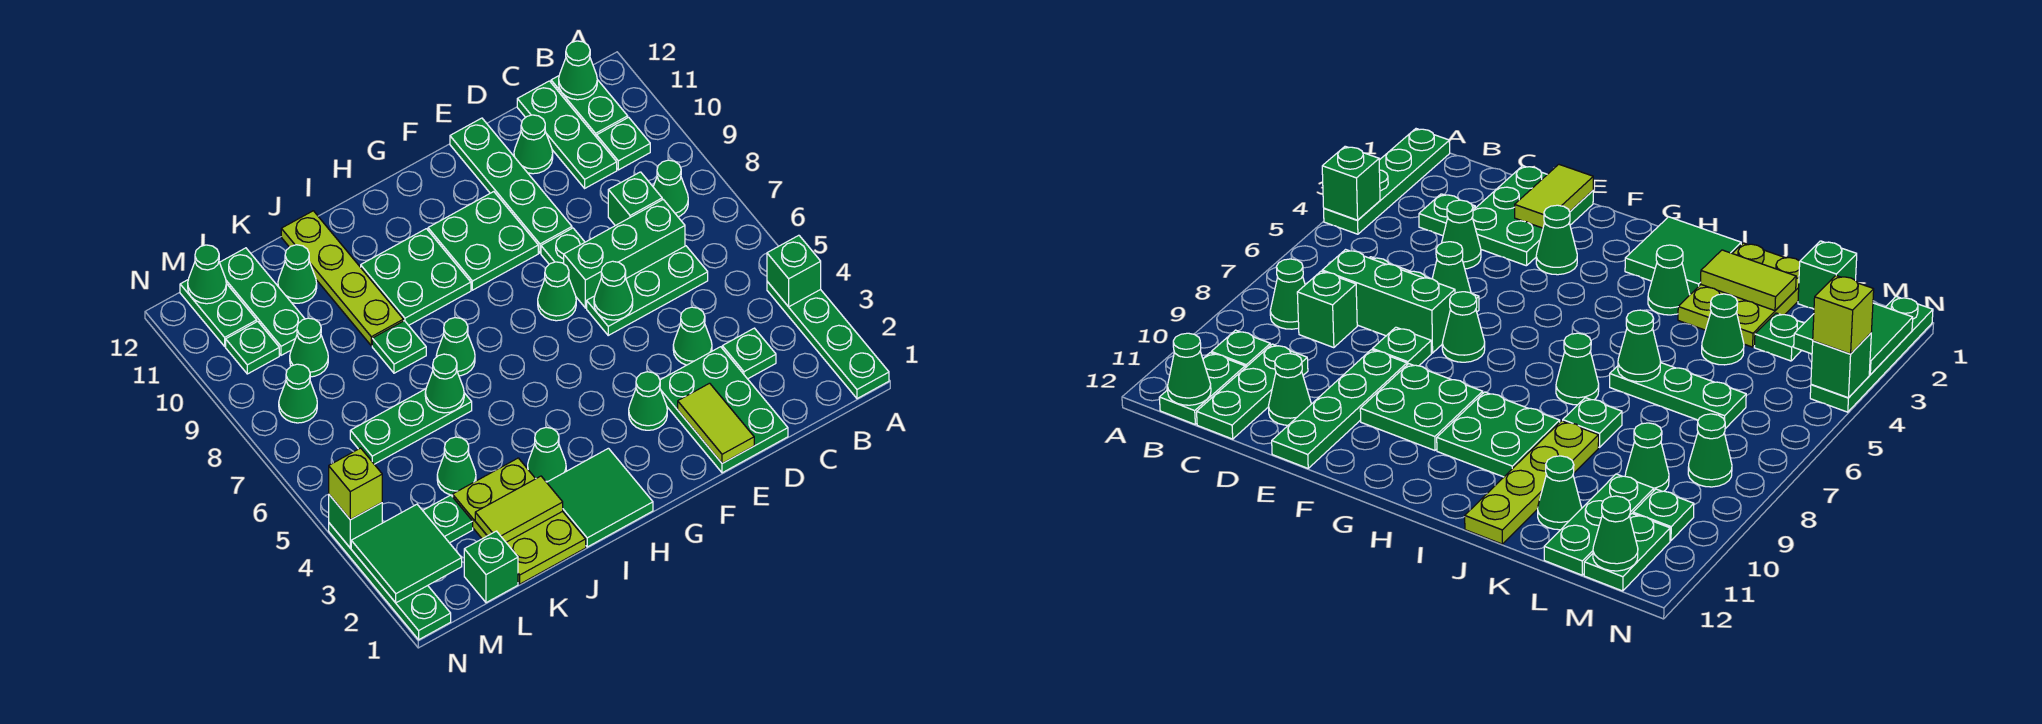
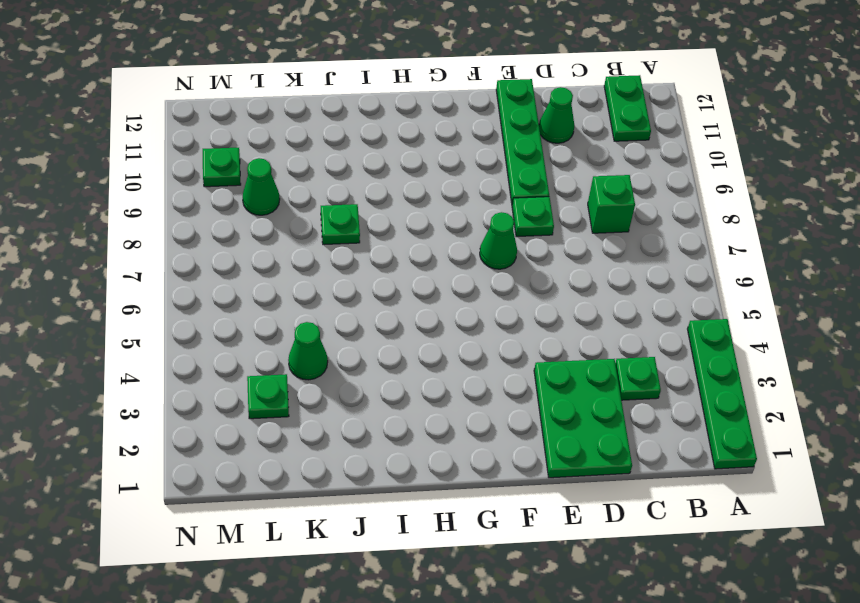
none -> green 1x1 cone [653,160,688,217]
none -> green 1x1 plate [597,117,650,170]
none -> green 1x3 plate [587,246,708,335]
none -> green 1x3 brick [564,200,685,308]

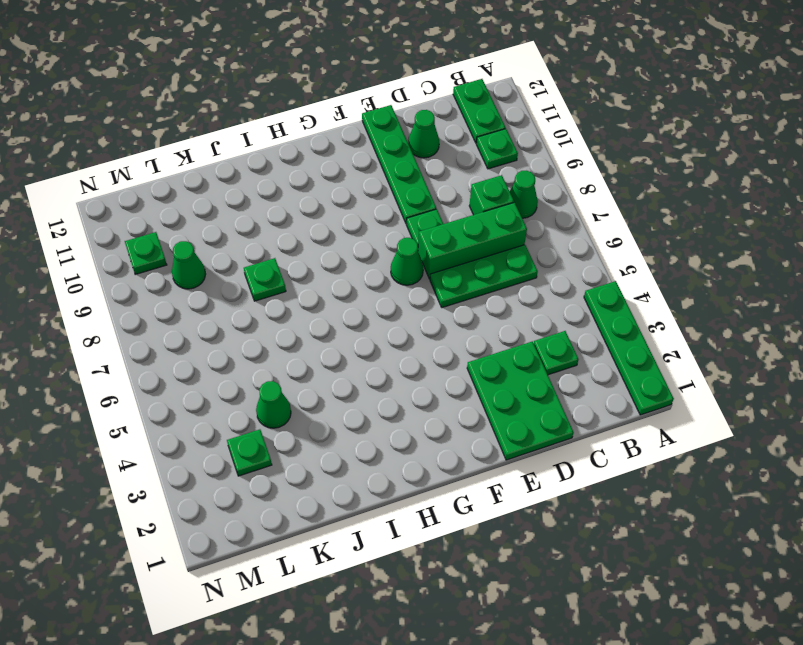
none -> green 1x3 plate [517,81,617,188]
none -> green 1x1 cone [673,307,712,365]
none -> green 1x1 cone [629,372,667,430]
none -> green 2x2 plate [428,192,538,290]

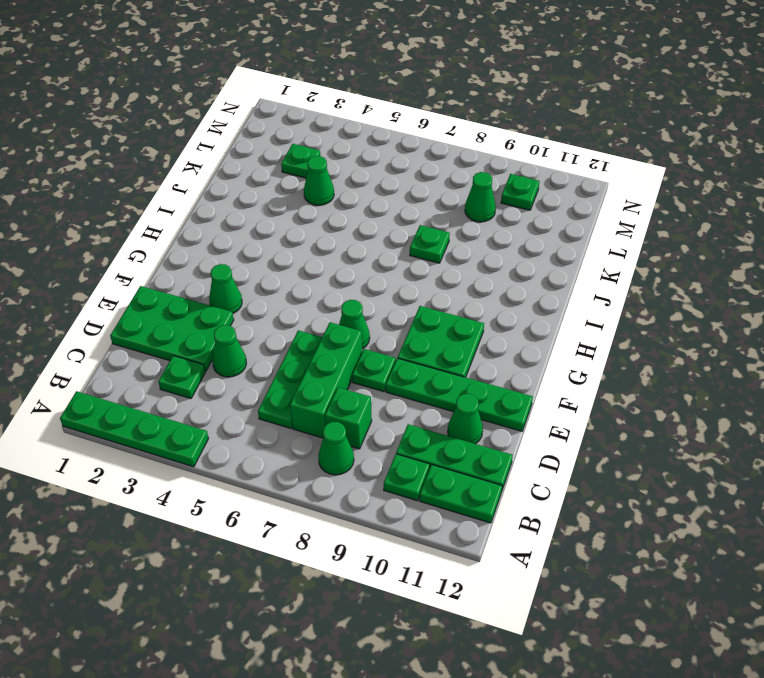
none -> green 2x2 tile [547,448,653,547]
none -> green 2x2 plate [361,229,471,325]
none -> green 1x1 cone [528,427,566,482]
none -> green 1x1 cone [436,318,475,376]

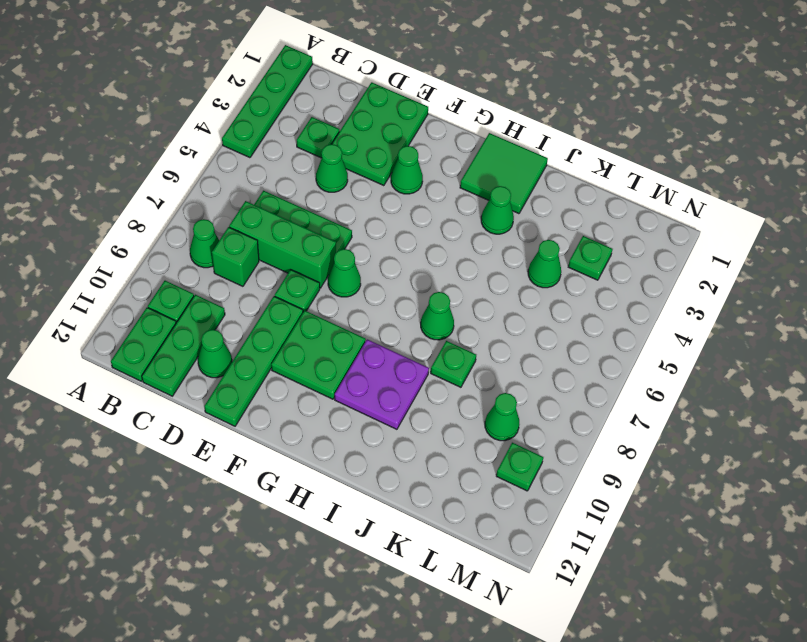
purple 2x2 plate [335,339,429,429] -> green 2x2 plate [361,229,471,325]
none -> lime 2x3 plate [453,458,586,584]
none -> green 1x3 plate [350,389,472,464]
none -> lime 1x4 plate [281,211,403,346]
none -> green 1x1 cone [278,245,317,303]

